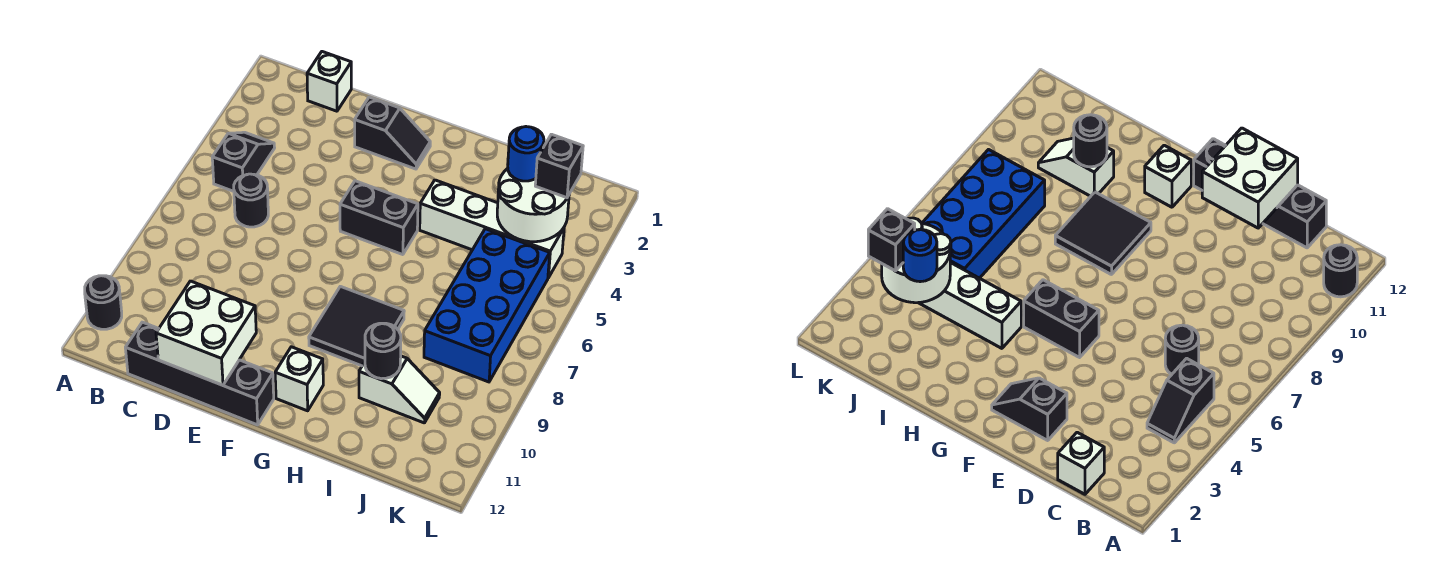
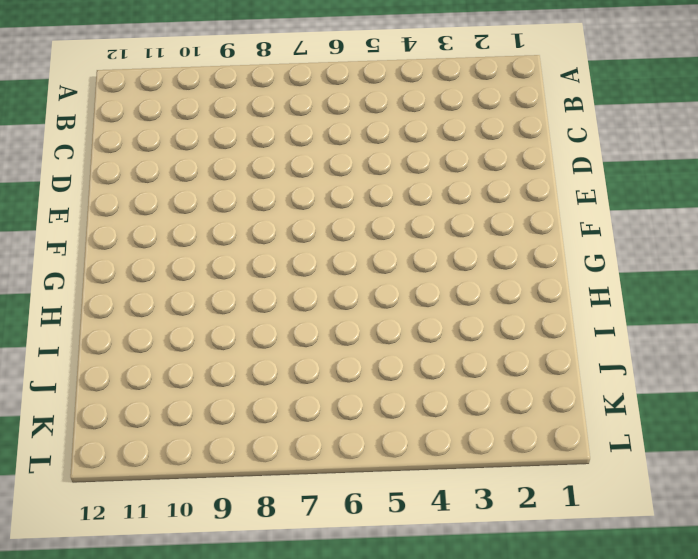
none -> black 1x1 round brick [85,276,122,329]
none -> black 1x2 slope [212,132,275,191]
none -> white 1x1 brick [307,52,351,111]

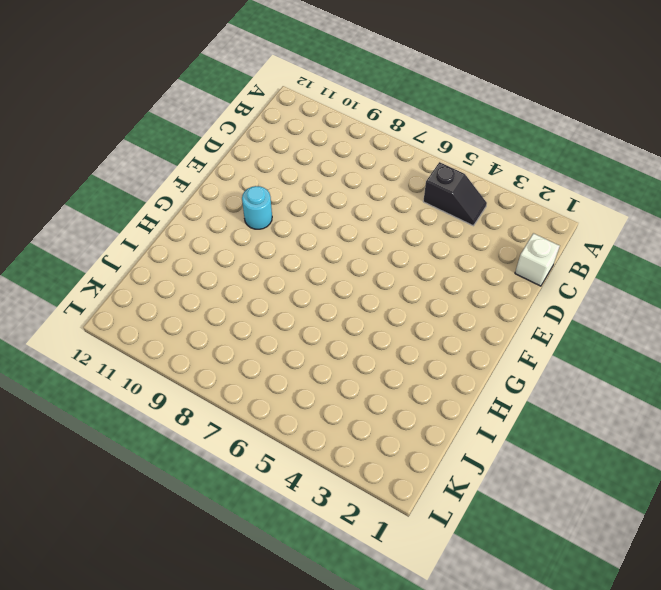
cyan 1x1 round brick [242,186,272,229] -> none
none -> black 1x1 round brick [85,276,122,329]
none -> black 1x1 round brick [234,174,268,227]
none -> black 1x4 brick [125,322,274,425]

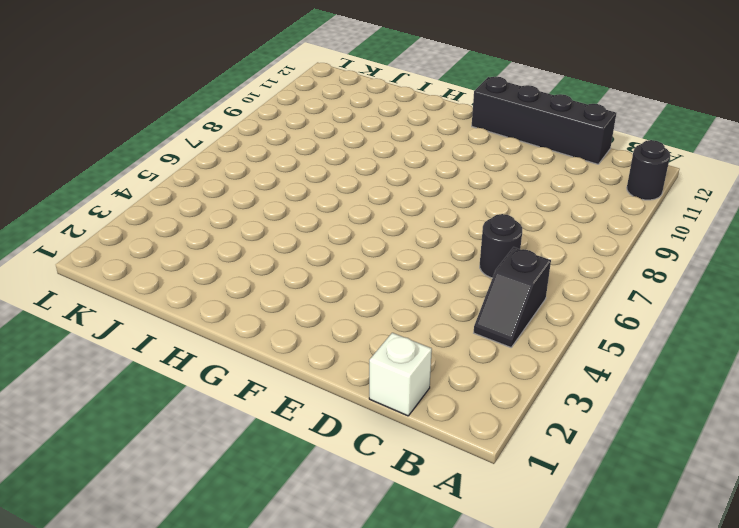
none -> black 1x2 slope [355,97,430,169]
none -> black 1x2 brick [340,181,418,255]
none -> black 2x2 tile [309,286,404,366]

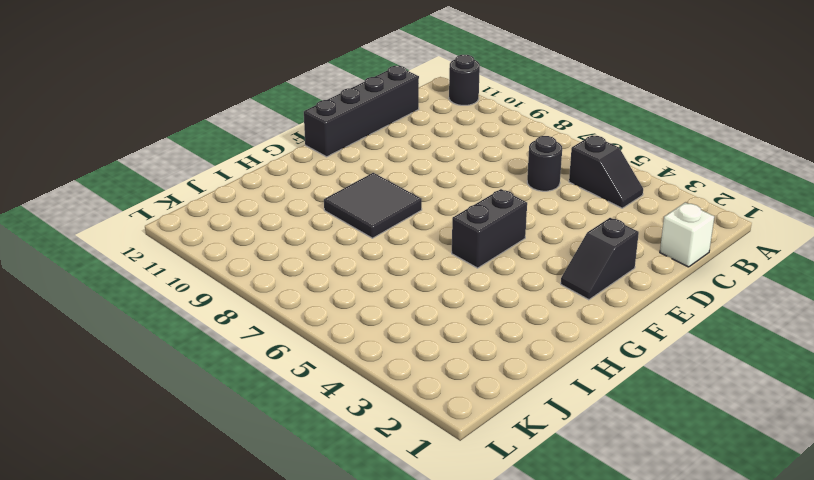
none -> white 1x1 brick [275,347,323,411]
none -> white 1x4 brick [420,180,564,278]
none -> white 1x2 slope [359,356,440,423]

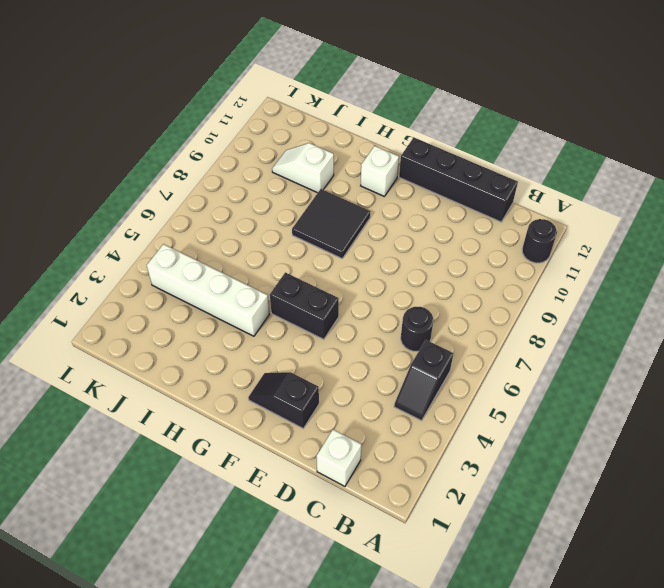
none -> blue 2x4 brick [424,229,550,382]
none -> white 2x2 brick [156,281,256,385]
none -> black 1x1 round brick [365,323,401,379]

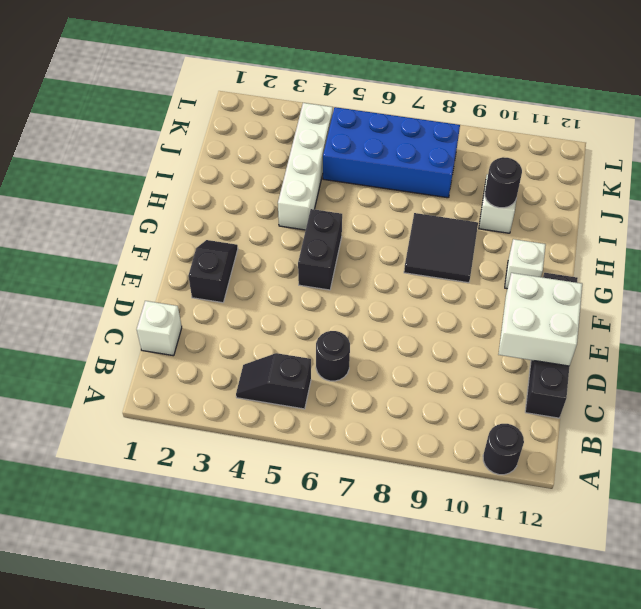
none -> white 2x2 round brick [497,168,569,242]
none -> blue 1x1 round brick [508,127,544,181]
none -> black 1x1 brick [535,134,583,198]

